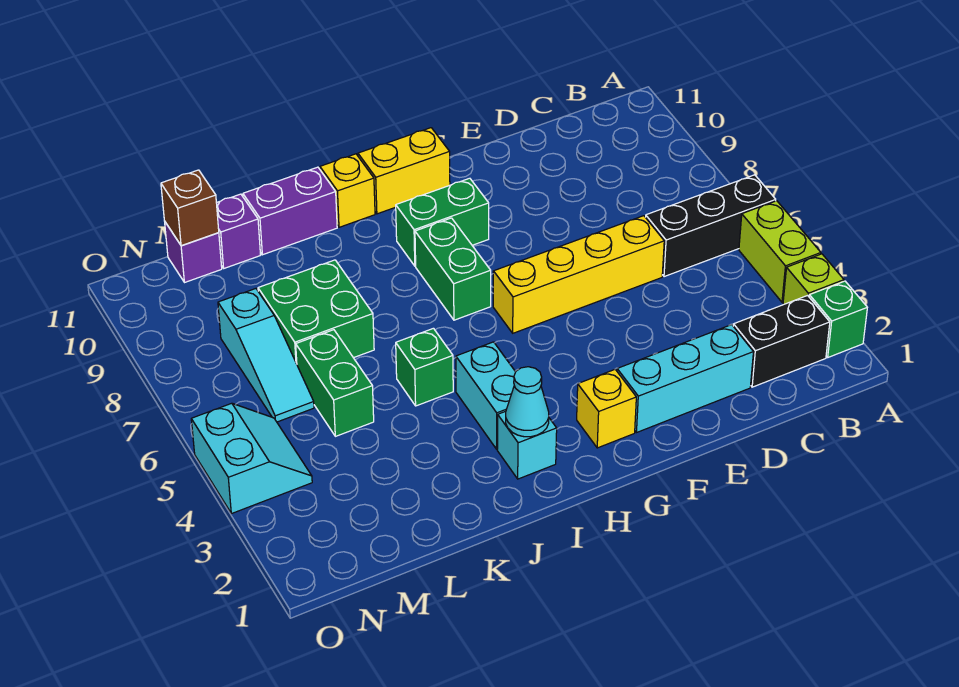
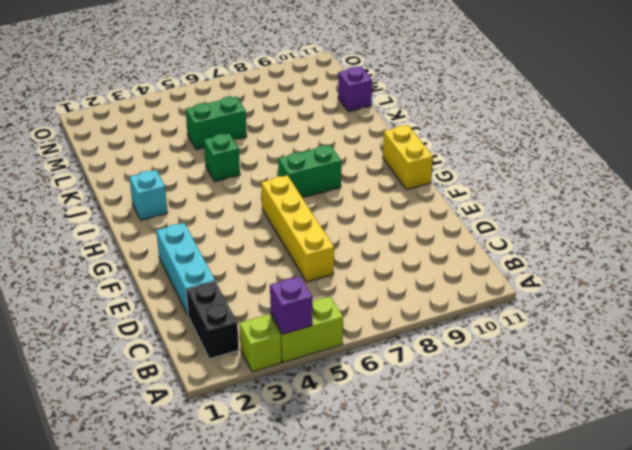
purple 1x1 brick [270,276,312,334] -> purple 1x1 brick moved to [165,222,222,283]
none -> green 1x1 brick [809,281,867,357]
none -> black 1x3 brick [646,175,776,277]
none -> yellow 1x1 brick [577,370,636,448]

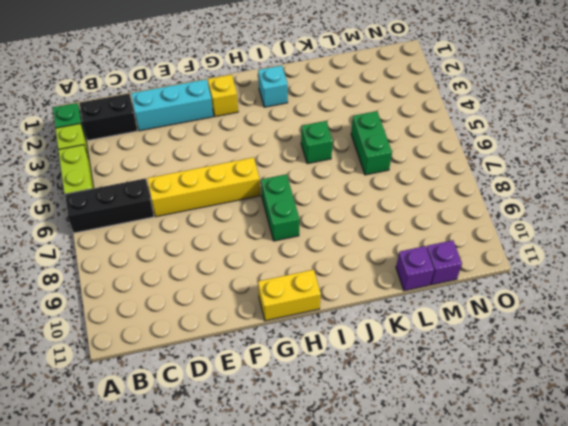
none -> green 1x2 brick [396,178,489,266]
none -> cyan 1x2 brick [456,342,515,449]
none -> yellow 1x1 brick [320,154,375,227]

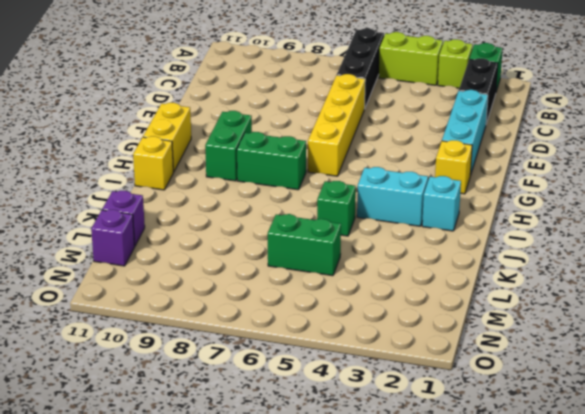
none -> purple 1x2 brick [243,167,337,255]
none -> green 2x2 brick [258,260,374,364]
none -> cyan 1x3 slope [218,289,314,422]

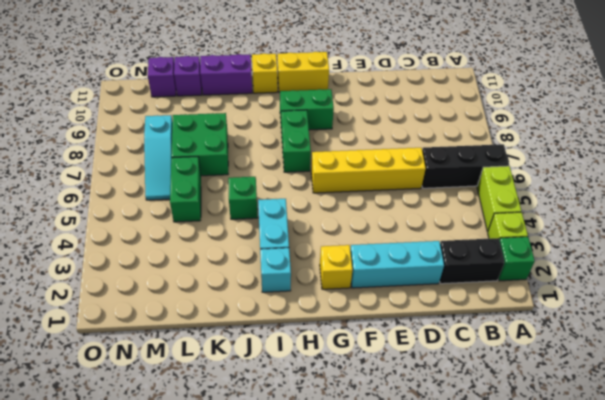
none -> cyan 2x2 slope [191,403,312,514]
none -> cyan 1x1 cone [506,367,549,437]
none -> brown 1x1 brick [161,170,219,246]

